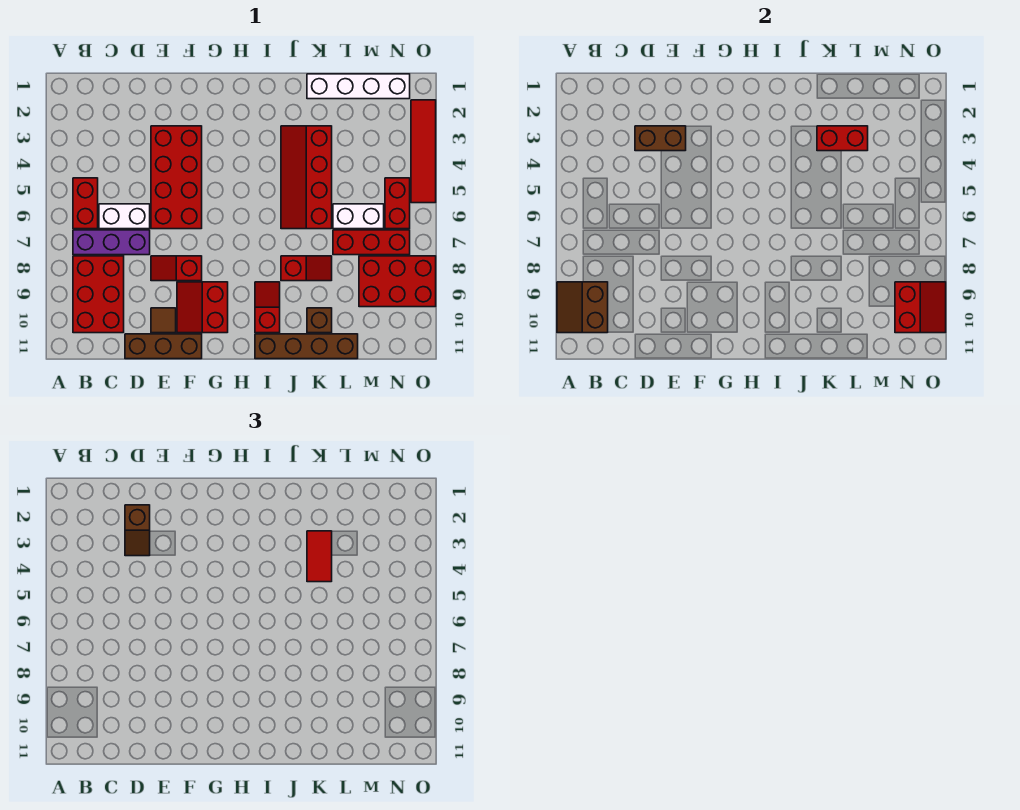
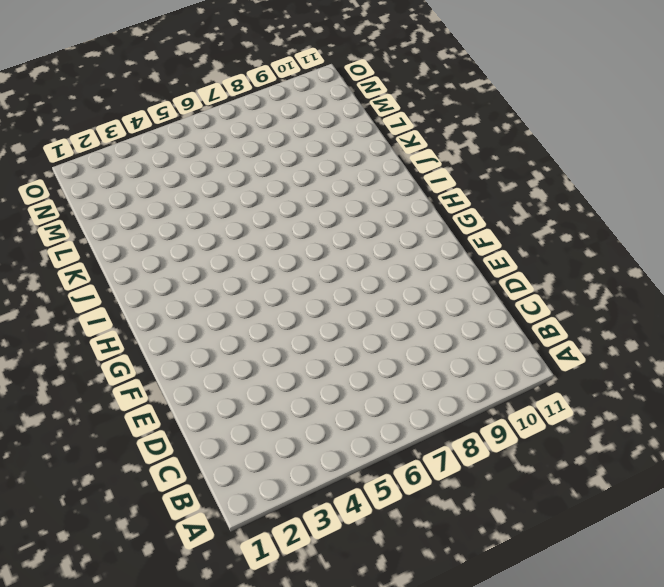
none -> red 1x2 brick [73,178,98,229]
none -> purple 1x3 brick [73,230,150,255]
none -> red 2x3 brick [73,256,124,333]

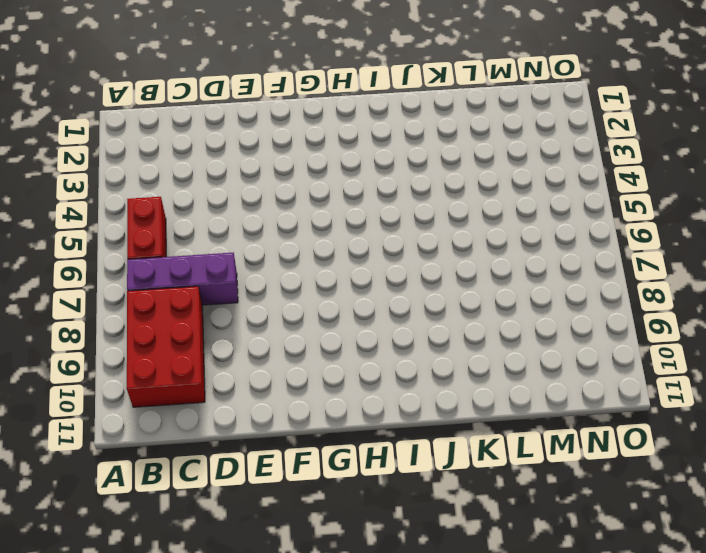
none -> white 1x2 brick [99,204,150,229]
none -> brown 1x3 brick [125,334,202,359]
none -> red 2x4 brick [151,126,202,229]

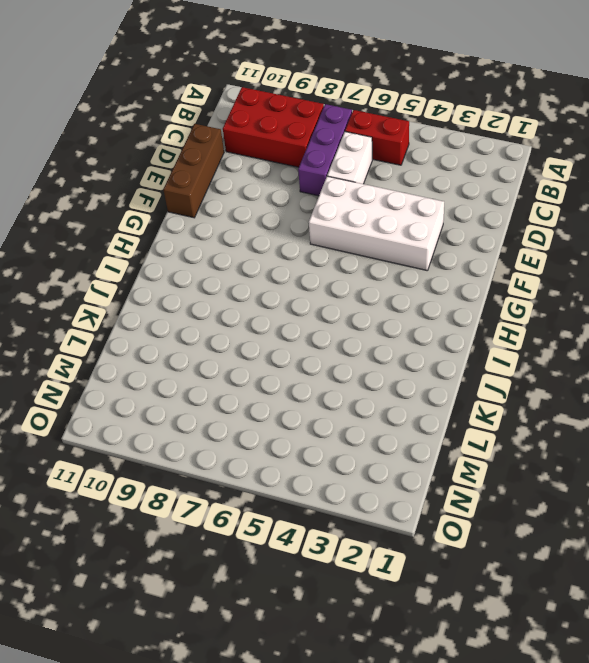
white 2x4 brick [309,176,444,271] -> red 2x4 brick [151,126,202,229]
none -> red 1x2 slope [151,256,202,281]
none -> brown 1x1 tile [151,308,176,333]
none -> red 2x2 slope [177,282,228,333]

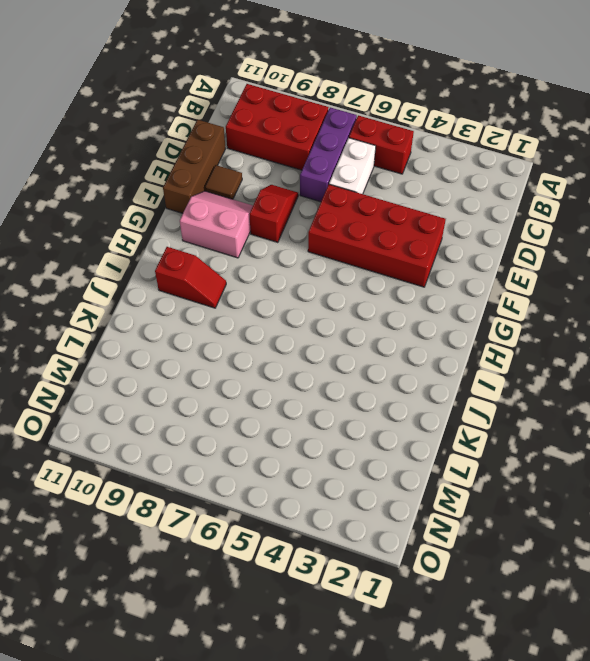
pink 2x2 slope [180,191,253,258] -> red 2x2 slope [177,282,228,333]
none -> brown 1x4 brick [255,334,358,359]
none -> red 2x4 slope [281,126,332,229]
none -> red 1x2 slope [281,256,332,281]

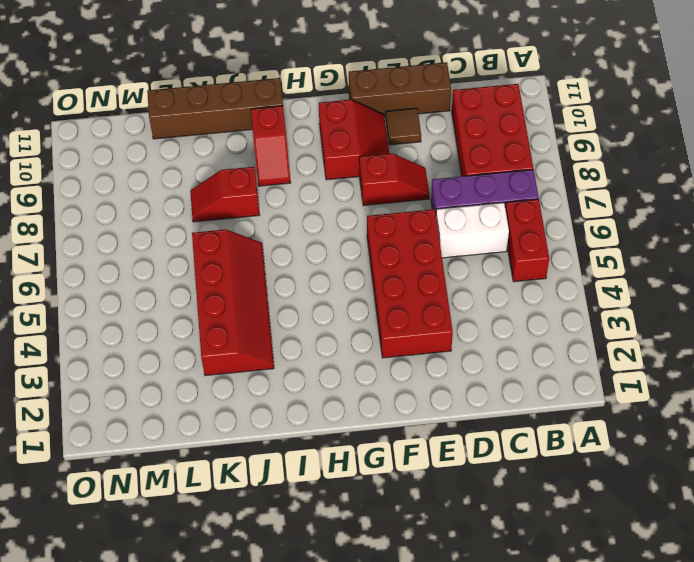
none -> white 1x4 brick [307,74,410,99]
none -> brown 1x1 brick [307,308,332,333]
none -> white 1x2 brick [333,204,384,229]

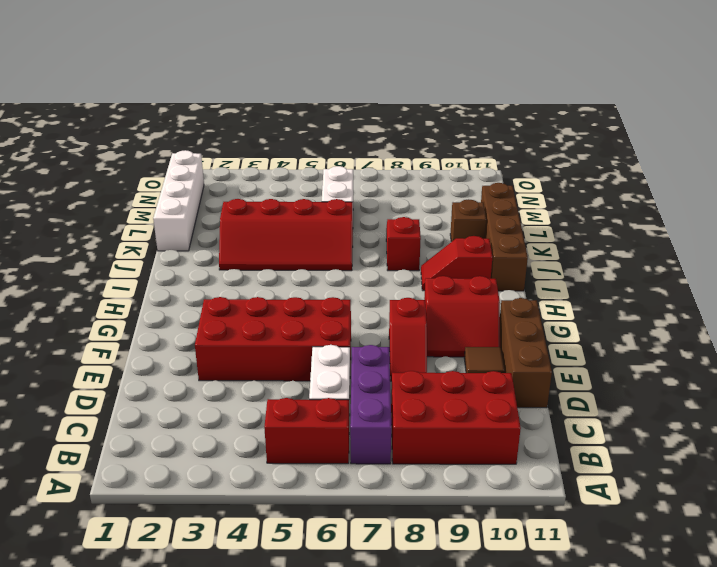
none -> red 1x3 brick [333,230,410,255]
none -> red 2x3 brick [359,256,436,307]
none -> red 1x2 brick [385,178,410,229]

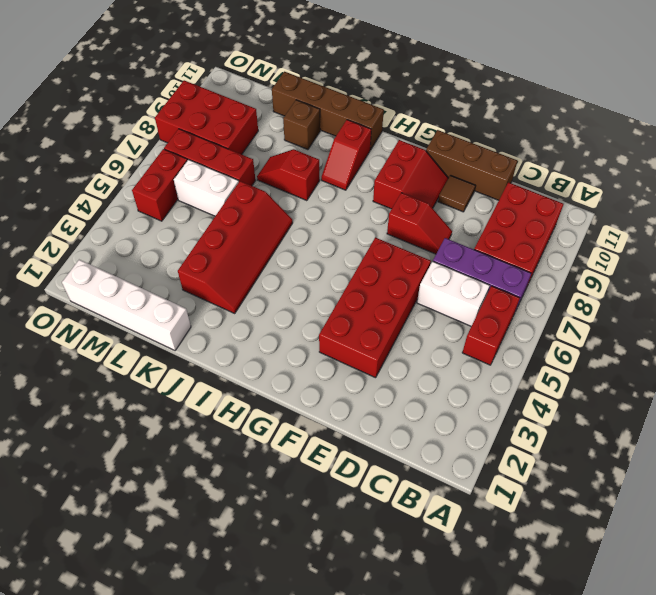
none -> red 1x4 tile [411,100,436,203]
none -> brown 2x2 slope [557,282,608,333]
none -> brown 1x2 brick [635,126,686,151]

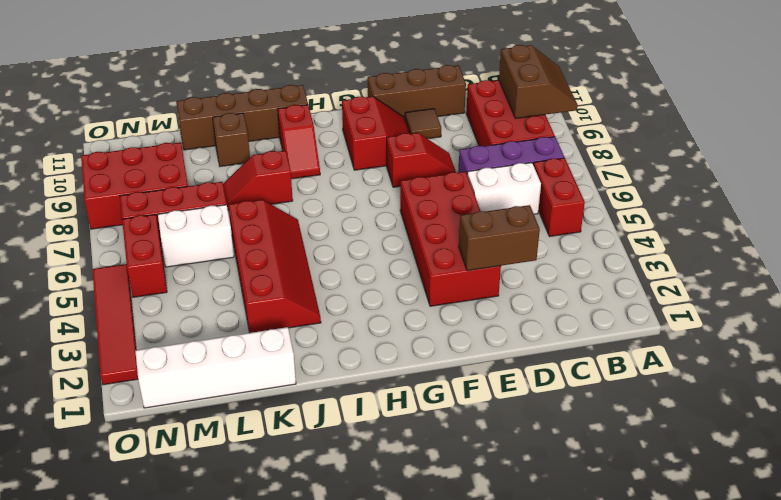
none -> red 1x2 brick [817,126,868,151]
none -> red 2x2 slope [895,282,946,333]
none -> brown 1x2 slope [125,505,150,556]

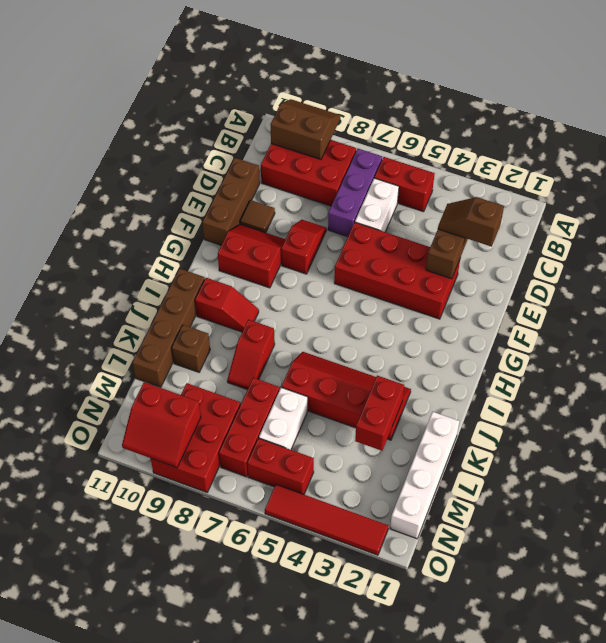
none -> red 1x2 tile [307,531,332,582]

